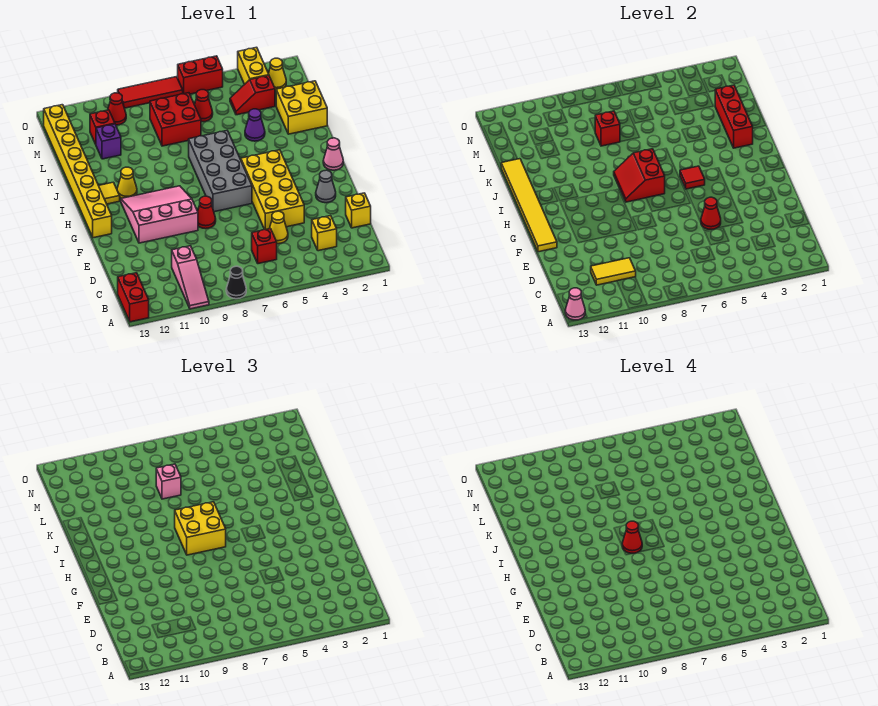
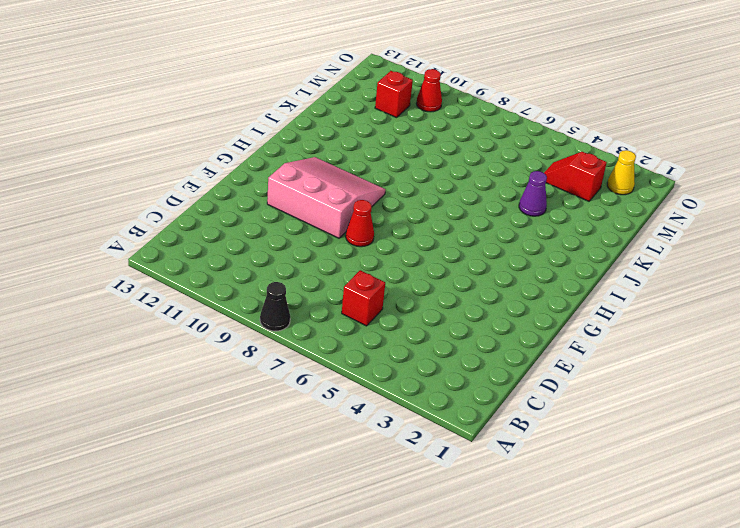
none -> pink 1x3 slope [172,246,209,309]
none -> red 1x2 brick [118,273,149,322]
none -> yellow 1x1 brick [312,216,337,251]
none -> yellow 1x1 brick [346,193,371,228]

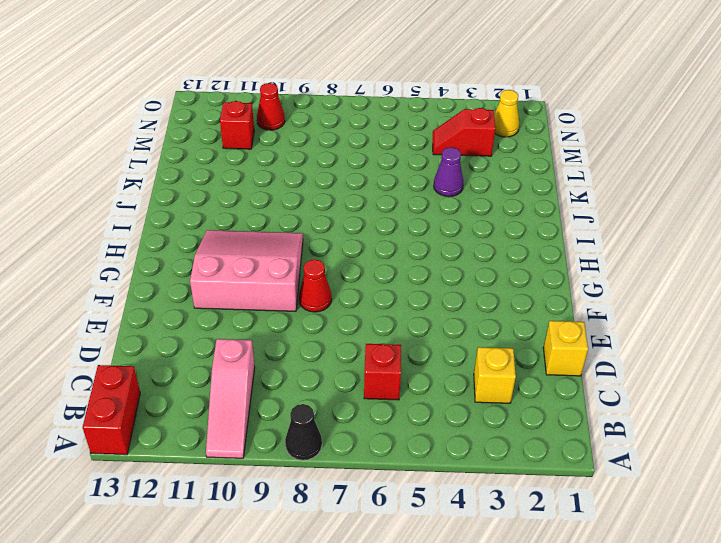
none -> yellow 1x1 cone [270,211,288,244]
none -> yellow 2x4 brick [241,150,304,230]
none -> grey 1x1 cone [316,170,336,203]
none -> grey 2x4 brick [189,131,252,212]

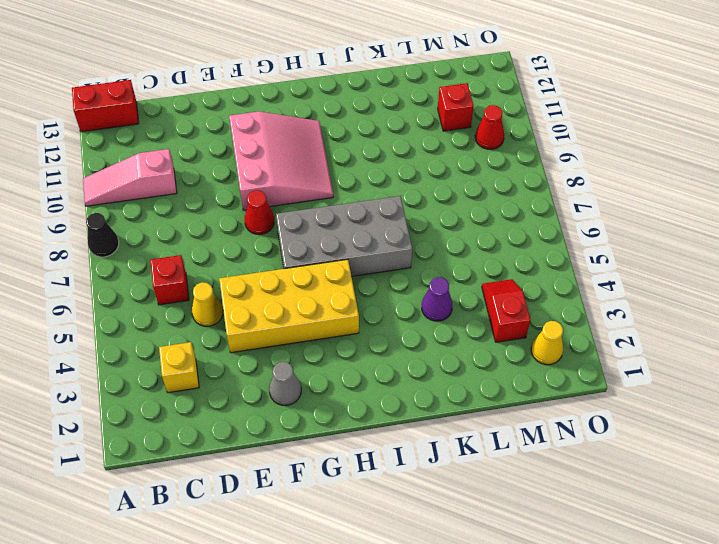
none -> yellow 1x1 brick [346,193,371,228]
none -> yellow 1x8 brick [44,105,112,238]
none -> pink 1x1 cone [323,138,343,170]
none -> yellow 1x1 cone [117,167,137,198]

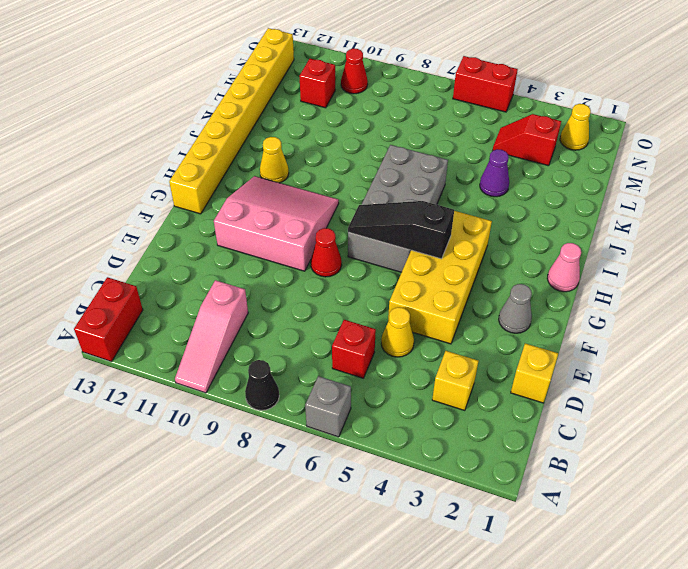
grey 1x1 brick [305,376,351,437] -> none
black 1x3 slope [348,201,454,259] -> none
none -> yellow 1x1 tile [99,182,120,204]
none -> yellow 2x2 brick [276,81,327,134]
none -> red 2x2 brick [150,93,201,146]
none -> purple 1x1 brick [96,124,121,159]

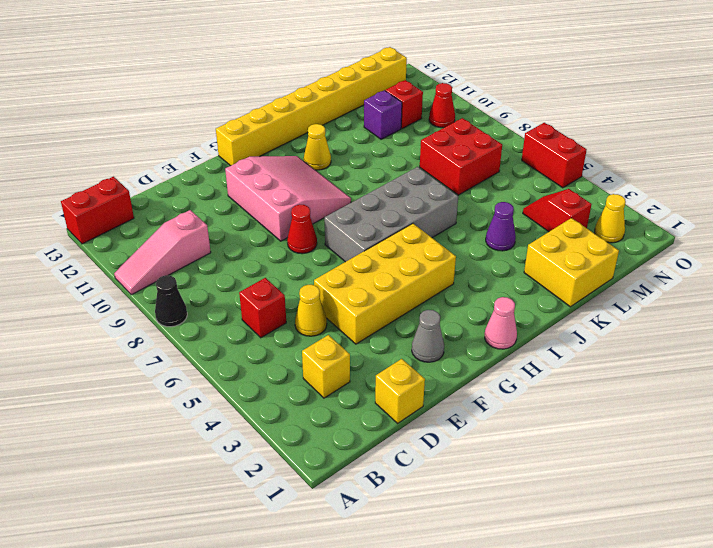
none -> yellow 1x1 tile [99,182,120,204]
none -> red 1x1 cone [195,90,213,122]
none -> yellow 1x2 brick [238,47,269,84]
none -> red 1x3 tile [118,77,183,108]

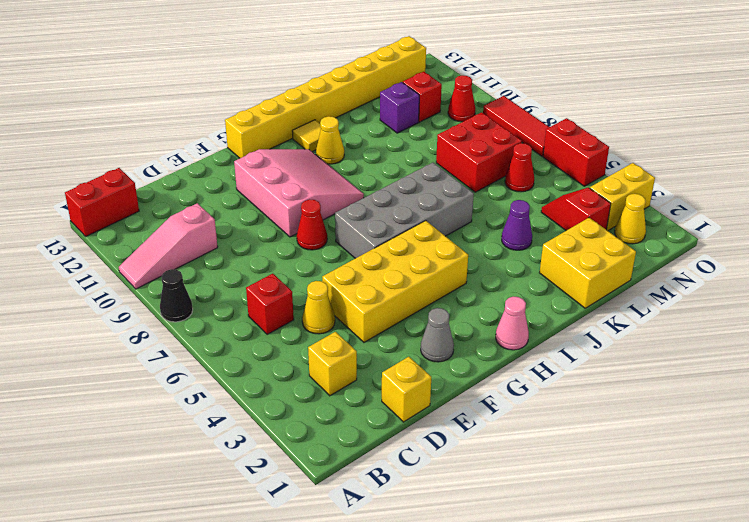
none -> pink 1x1 cone [565,288,585,320]
none -> yellow 1x2 tile [591,258,636,285]
none -> red 1x1 cone [701,197,721,230]
none -> yellow 1x6 tile [501,159,557,252]

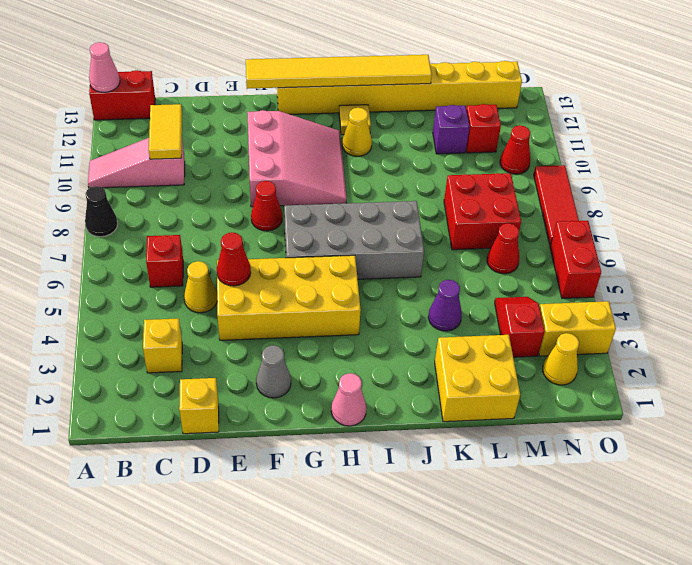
none -> red 1x1 tile [680,166,705,189]
none -> red 2x2 slope [614,149,665,202]
none -> red 1x3 brick [715,85,753,148]
none -> red 1x1 brick [595,111,620,146]

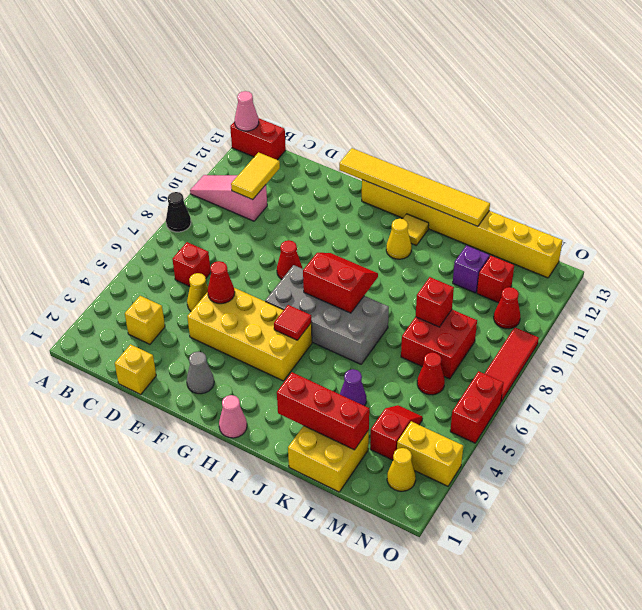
none -> pink 3x3 slope [121,186,198,243]
none -> yellow 2x2 brick [175,502,226,555]
none -> pink 1x1 brick [156,464,181,499]
none -> red 1x1 cone [622,521,642,553]

